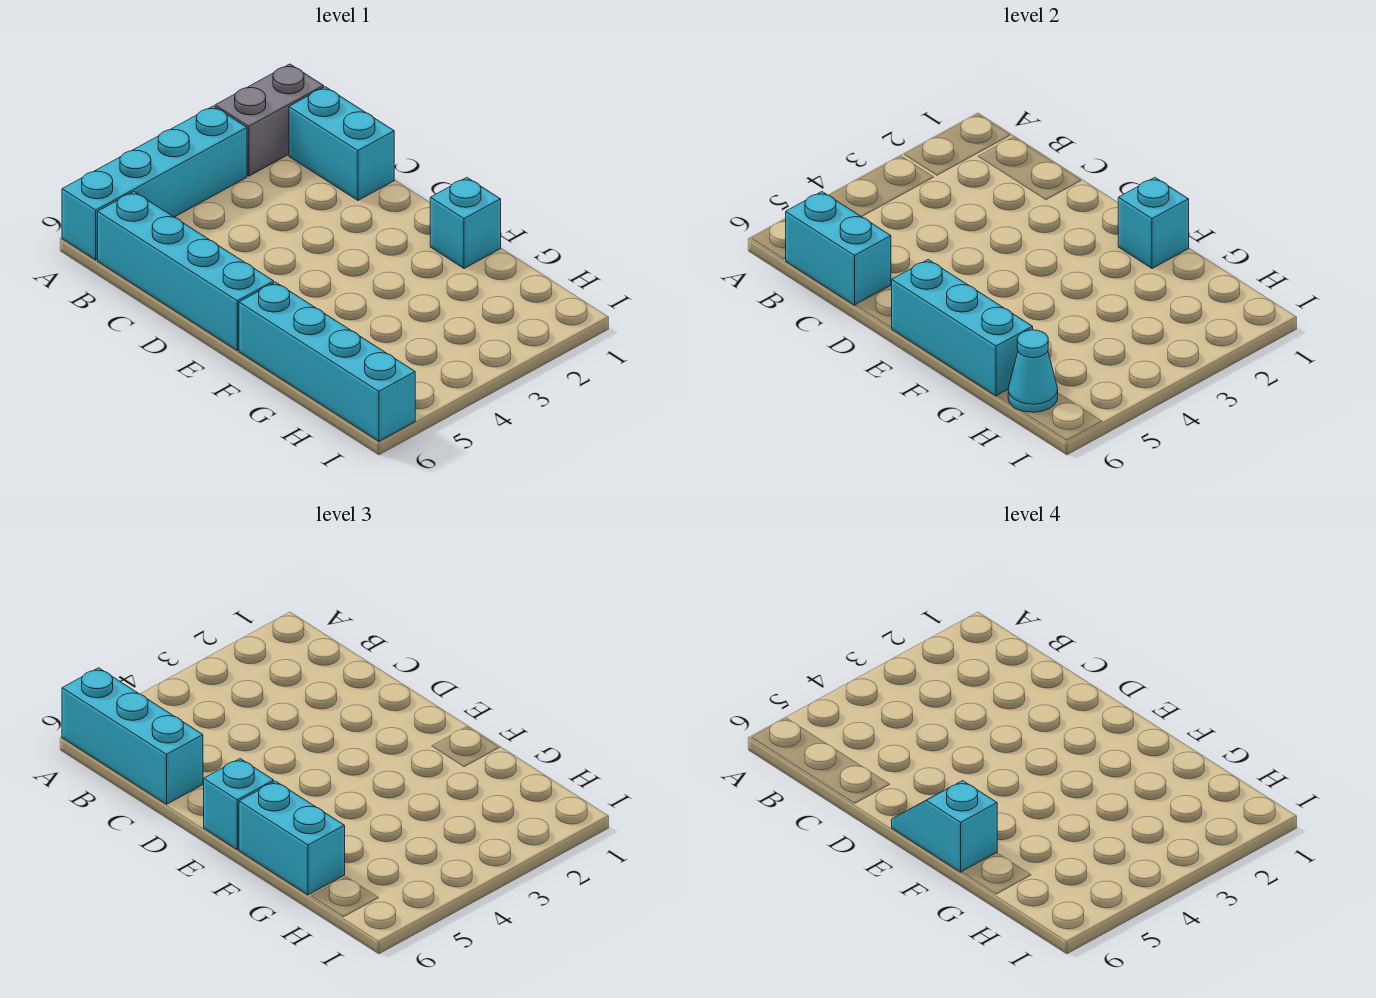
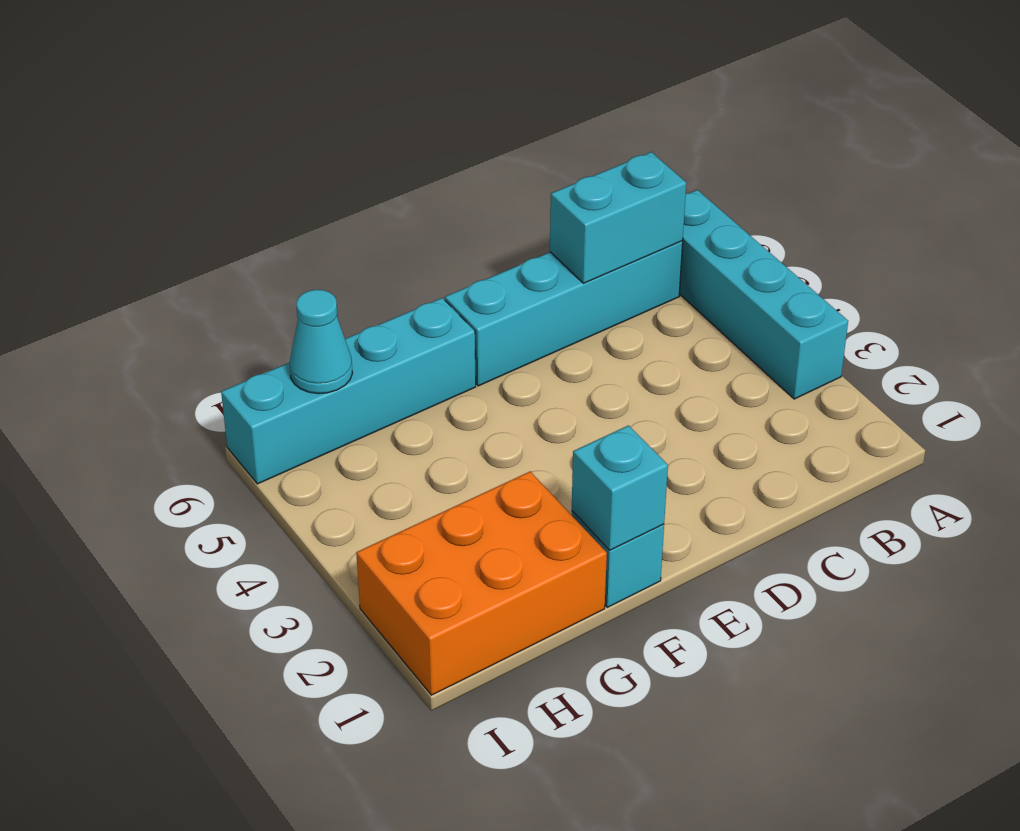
orange 2x3 brick [356,472,607,695] -> none
none -> grey 1x2 brick [215,64,324,176]
none -> cyan 1x2 brick [289,87,394,200]
none -> cyan 1x3 brick [892,260,1033,396]

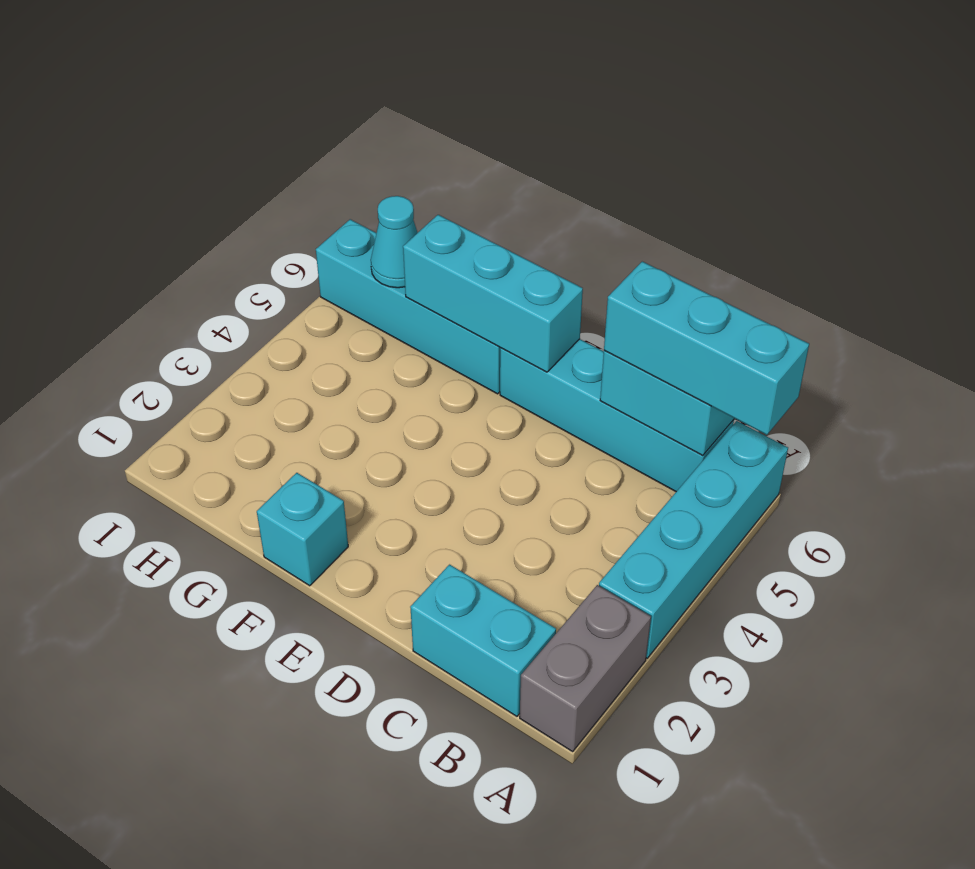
none -> cyan 1x1 brick [1118,177,1189,269]
none -> cyan 1x1 brick [204,759,274,850]
none -> cyan 1x2 brick [239,781,345,895]

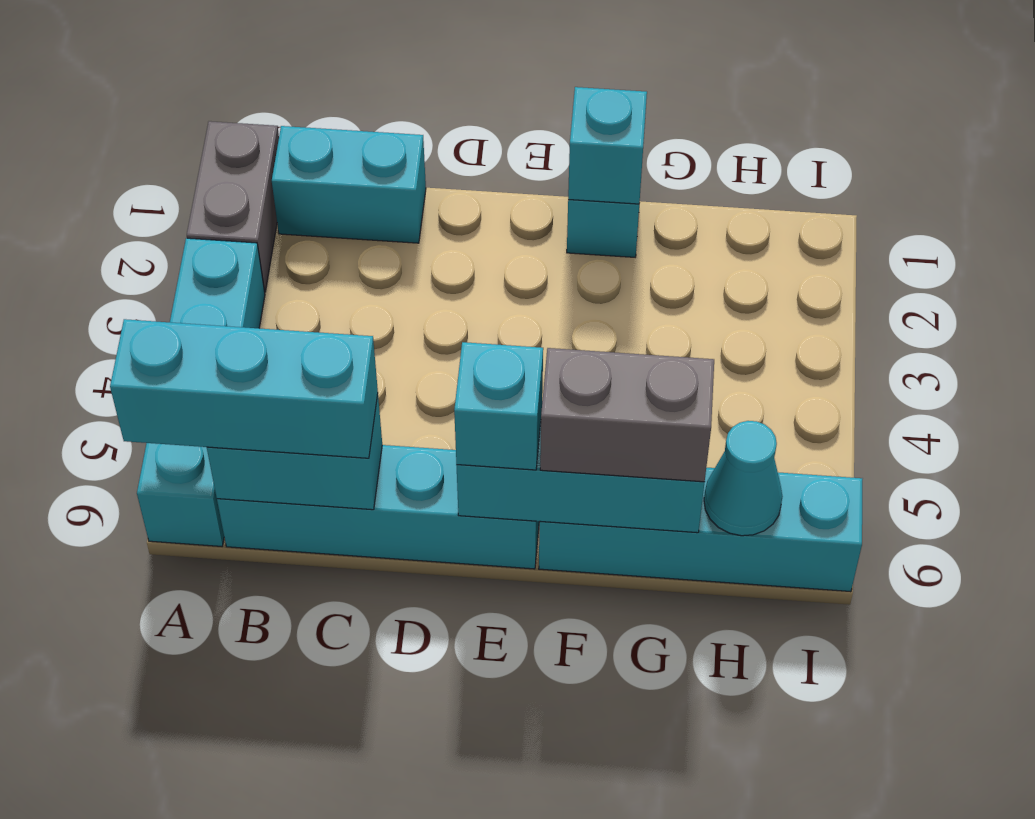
grey 1x2 brick [540,348,714,482] -> cyan 1x2 brick [239,781,345,895]
none -> cyan 1x2 slope [892,781,997,872]

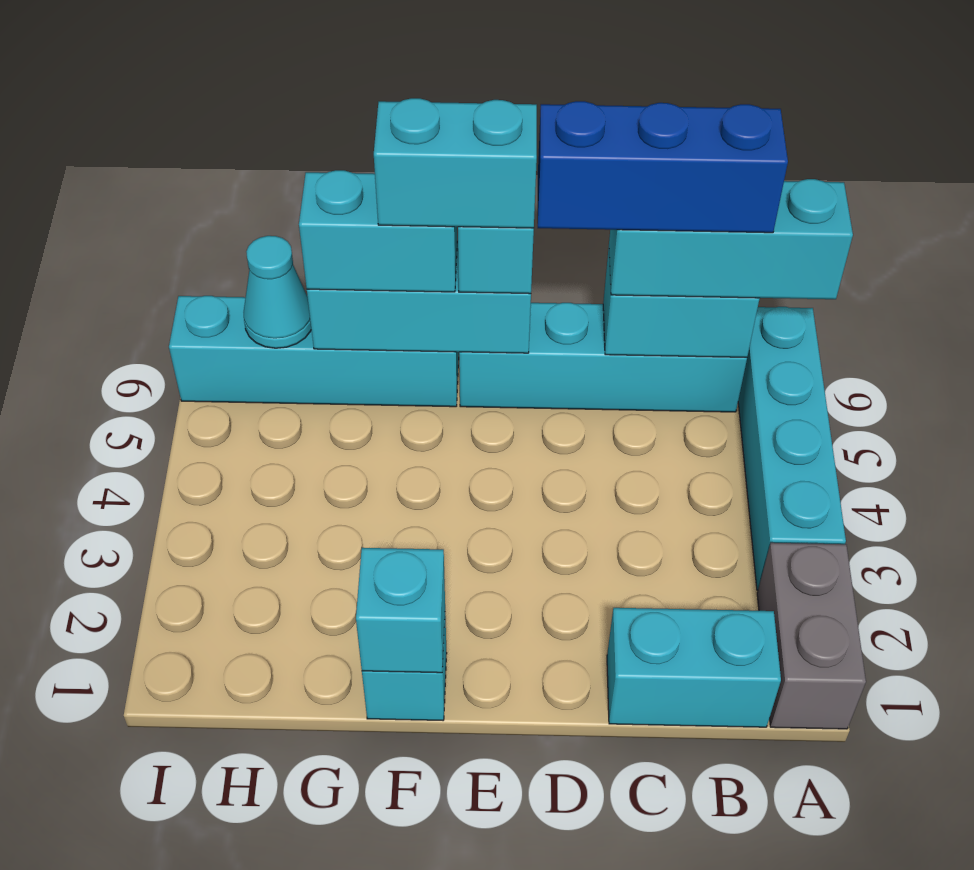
blue 1x3 brick [538,101,788,233] -> none
cyan 1x2 brick [374,98,537,228] -> cyan 1x2 slope [892,781,997,872]

